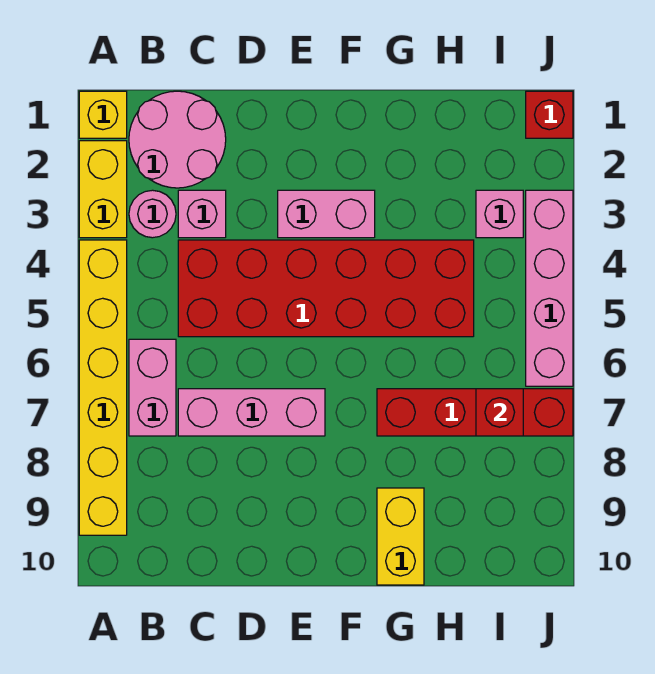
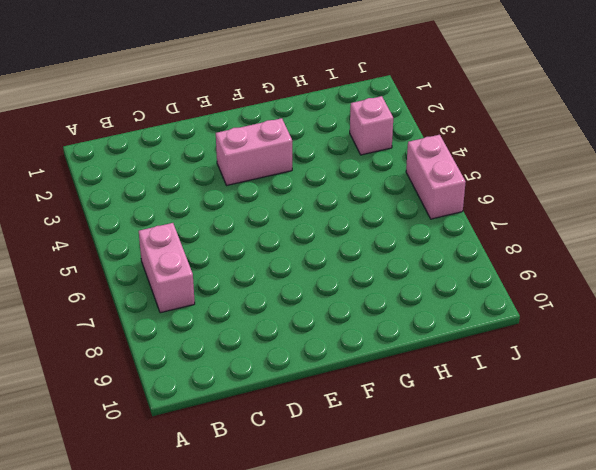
pink 1x2 brick [406,135,466,219] -> pink 1x4 brick [526,190,573,386]
none -> yellow 1x1 brick [79,91,127,138]
none -> yellow 1x2 brick [79,141,127,238]
none -> yellow 1x6 brick [79,240,127,535]

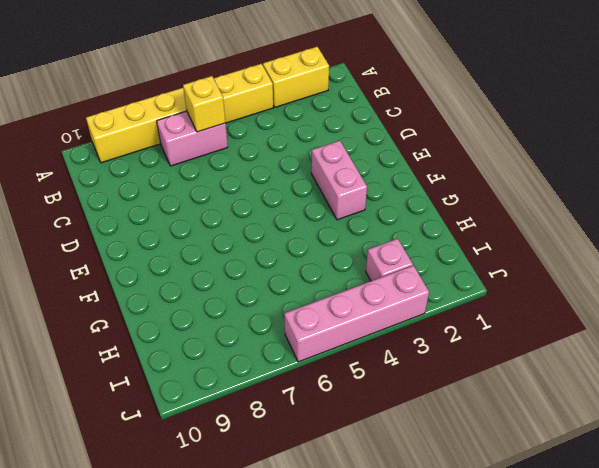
yellow 1x1 brick [183,76,226,132] -> yellow 1x1 brick moved to [79,91,127,138]
none -> pink 2x2 round brick [129,91,226,188]
none -> pink 1x1 round brick [129,190,176,238]
none -> pink 1x1 brick [178,190,226,238]

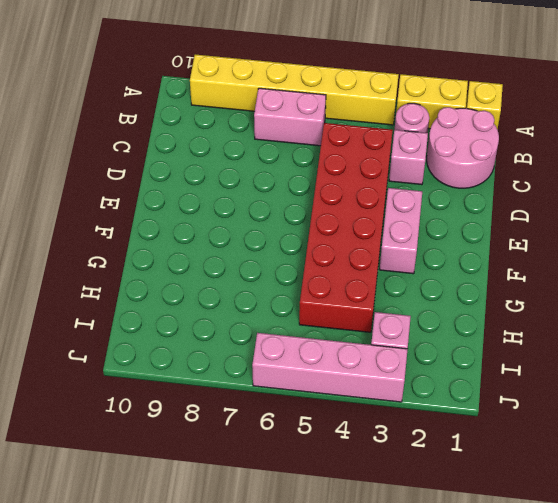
none -> pink 1x3 brick [178,389,325,436]
none -> red 1x4 brick [377,389,573,436]
none -> yellow 1x2 brick [377,488,424,585]

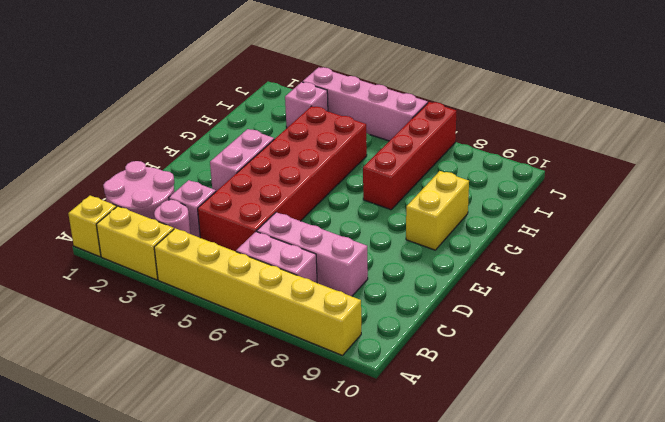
pink 1x3 brick [257,212,368,296] -> pink 1x3 brick turned to [178,389,325,436]
yellow 1x2 brick [406,171,469,250] -> yellow 1x2 brick turned to [377,488,424,585]
none -> red 1x1 brick [526,91,573,138]
none -> red 1x1 brick [476,389,523,436]

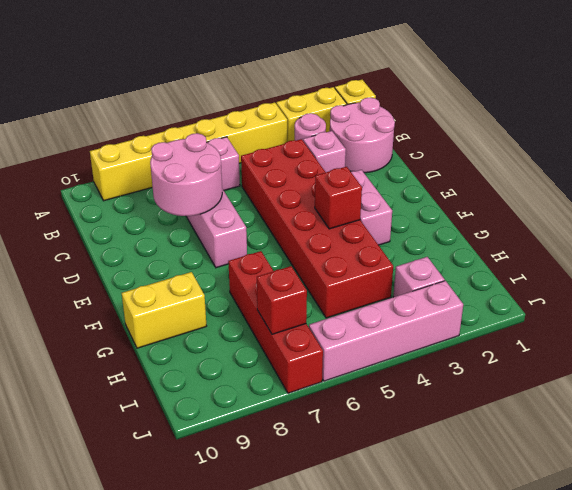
pink 2x2 round brick [150,133,222,216] -> none
red 1x1 brick [315,167,362,229] -> red 1x1 brick moved to [526,91,573,138]

